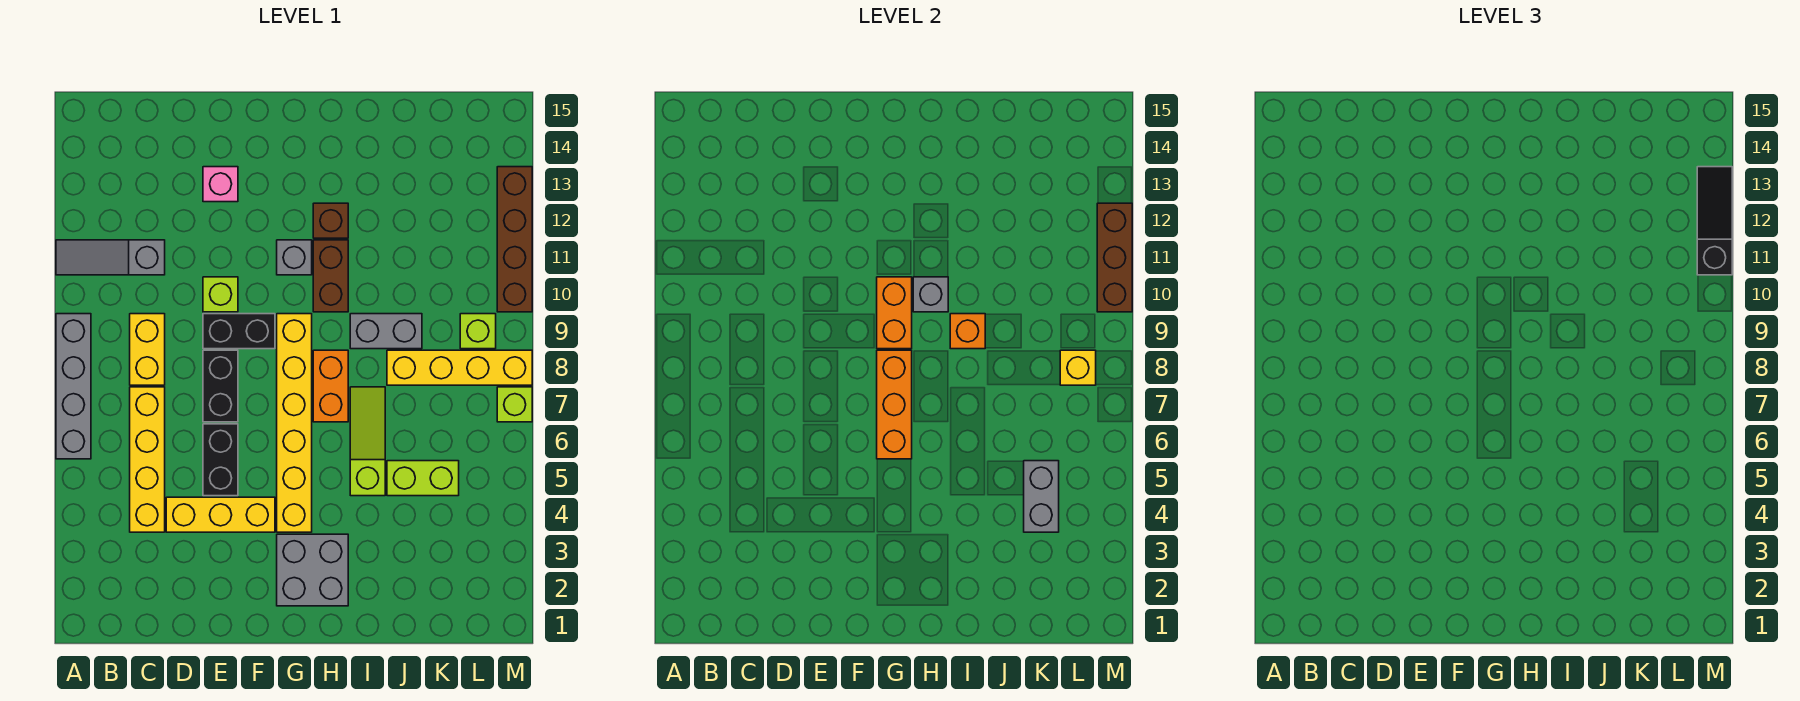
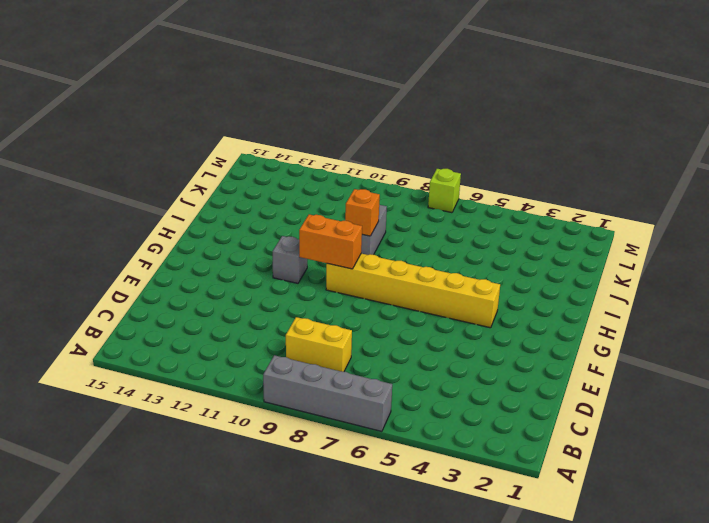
none -> grey 1x3 slope [56,240,165,275]
none -> yellow 1x4 brick [130,387,165,532]
none -> yellow 1x3 brick [166,497,275,532]
none -> black 1x2 brick [203,424,238,496]

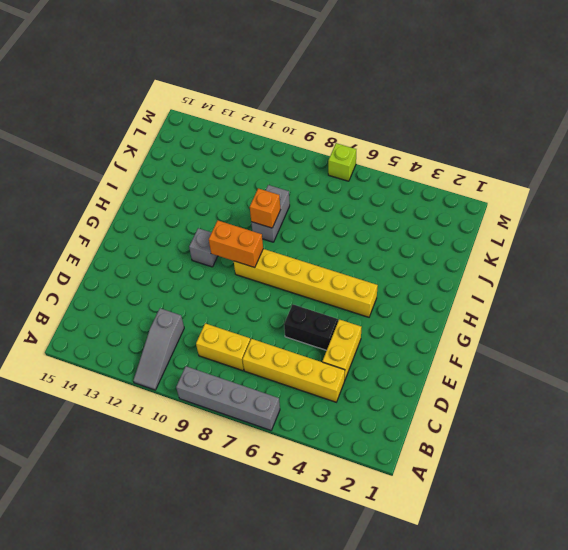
yellow 1x2 brick [322,319,361,379] -> yellow 1x3 brick [166,497,275,532]
none -> black 1x2 brick [203,350,238,422]
none -> black 1x2 brick [203,314,275,349]
none -> lime 1x1 brick [203,277,238,312]
none -> pink 1x1 brick [203,167,238,202]

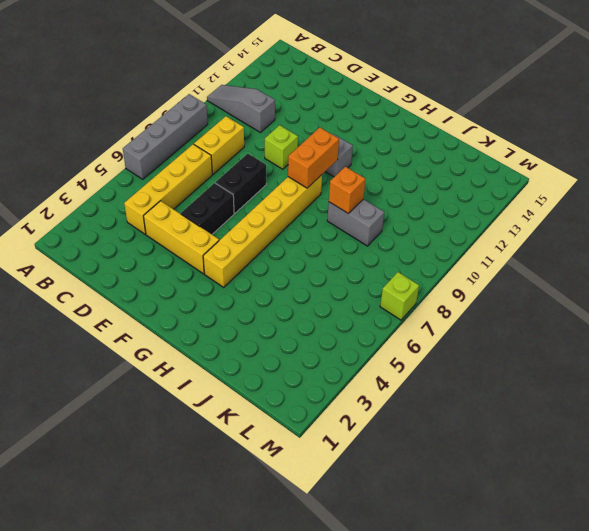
none -> black 1x2 brick [203,314,275,349]
none -> pink 1x1 brick [203,167,238,202]
none -> grey 2x2 brick [277,534,348,606]
none -> orange 1x2 brick [313,350,348,422]

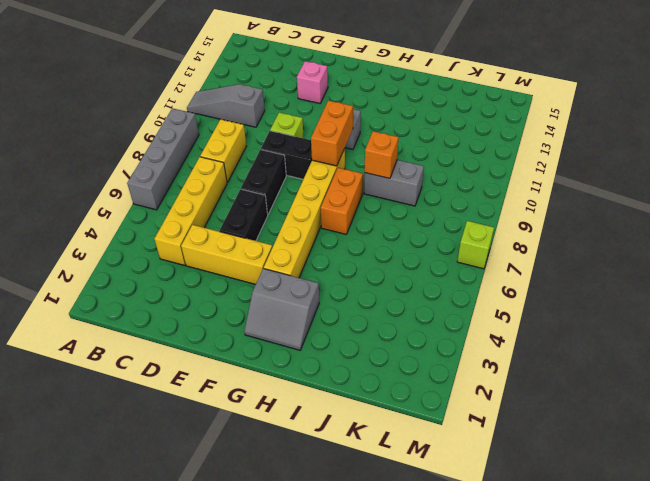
grey 2x2 slope [244,268,319,350] -> grey 2x2 brick [277,534,348,606]
none -> brown 1x2 brick [313,240,348,312]
none -> brown 1x1 brick [313,203,348,238]
none -> lime 1x3 slope [350,387,385,496]
none -> lime 1x2 brick [387,461,459,496]

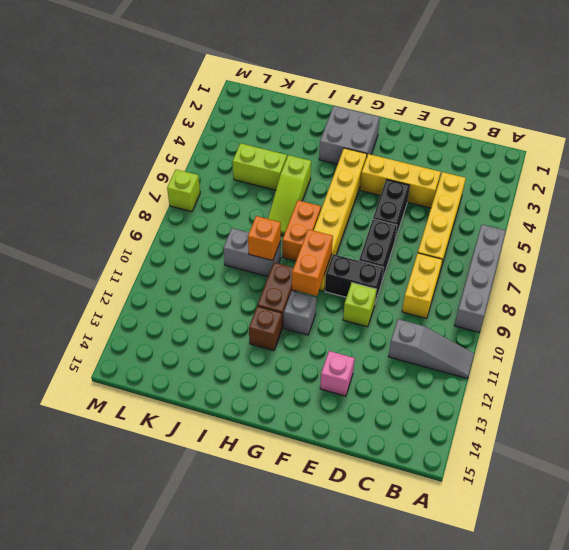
none -> yellow 1x4 brick [387,350,532,385]
none -> lime 1x1 brick [460,314,496,349]
none -> brown 1x4 brick [497,167,532,312]
none -> orange 1x3 brick [877,350,912,459]

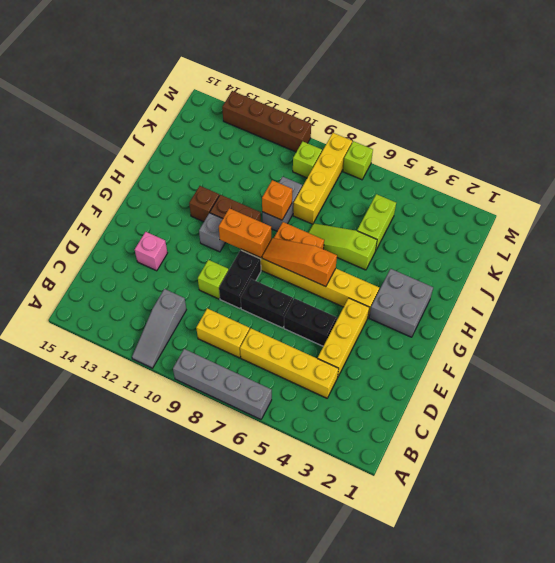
orange 1x3 slope [262,238,337,287] -> orange 1x3 brick [877,350,912,459]
none -> grey 1x1 brick [913,277,948,312]
none -> grey 1x2 brick [1024,461,1059,532]
none -> yellow 1x1 brick [1060,350,1096,385]
none -> brown 1x3 brick [1097,203,1132,312]

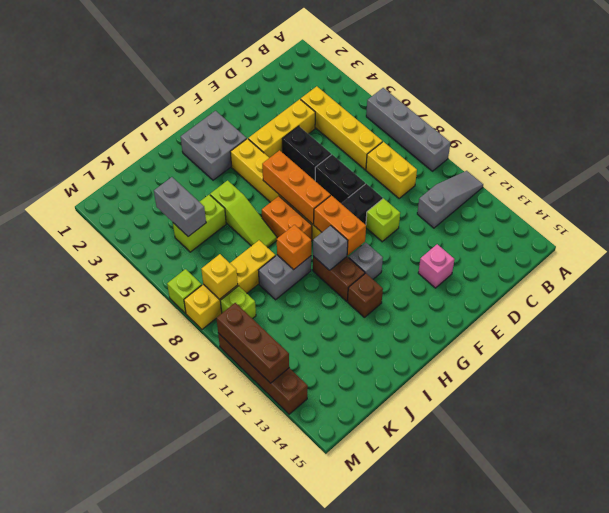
none -> black 1x3 slope [1697,167,1732,275]

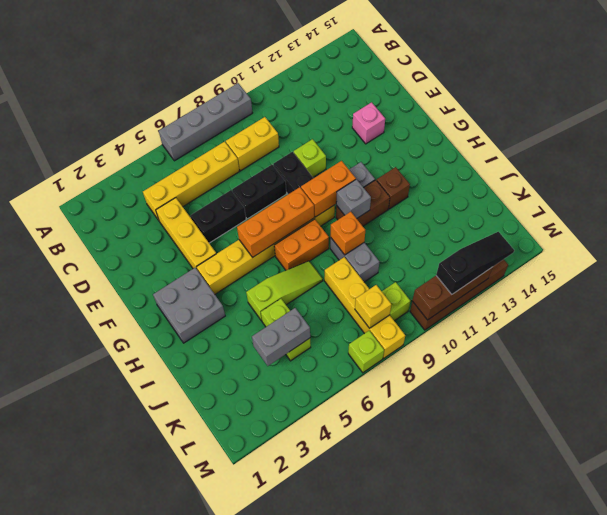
none -> grey 1x3 slope [56,240,165,275]

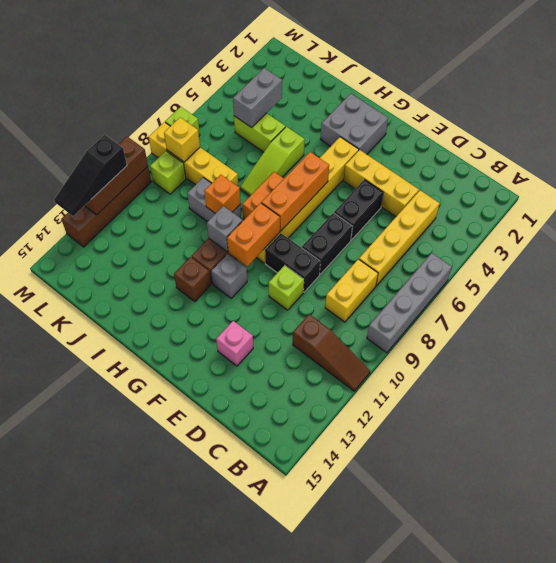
brown 1x3 slope [293,314,370,391] -> grey 1x3 slope [56,240,165,275]

